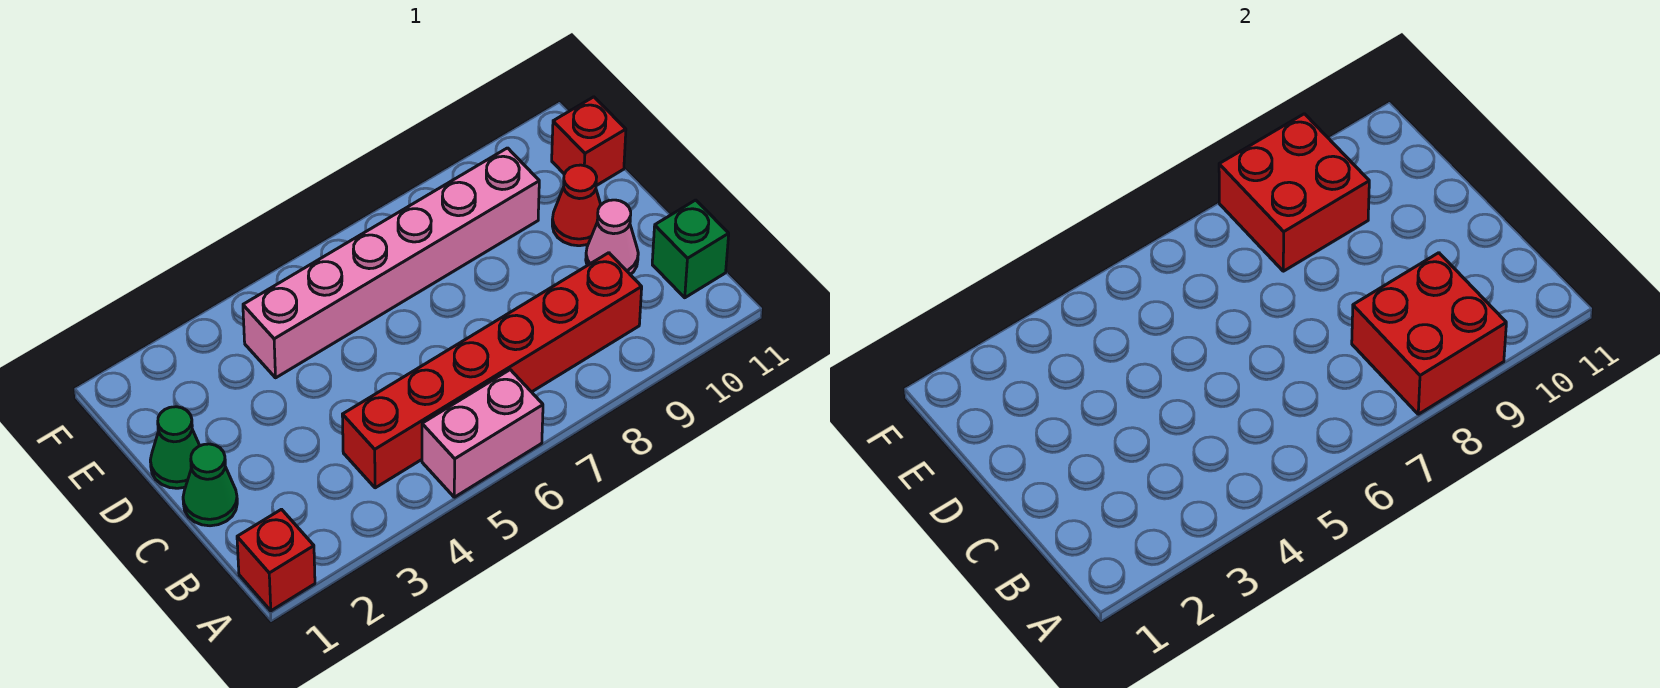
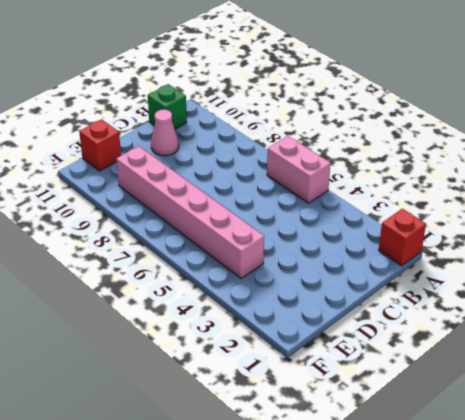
none -> red 1x6 brick [342,253,642,488]
none -> green 1x1 cone [183,444,237,526]
none -> green 1x1 cone [150,407,200,488]

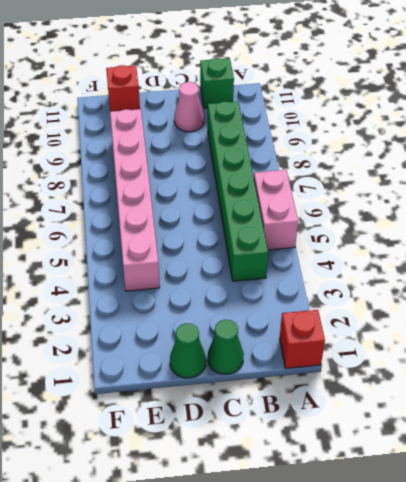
green 1x6 brick [208,101,268,281] -> red 1x6 brick [342,253,642,488]
none -> red 1x1 cone [552,165,601,246]
none -> red 2x2 brick [1352,253,1506,414]
none -> red 2x2 brick [1219,114,1369,271]

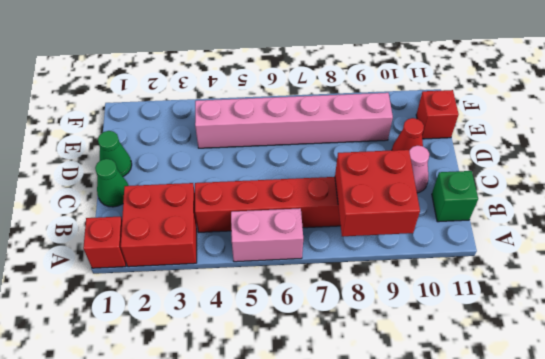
red 2x2 brick [121,183,197,267] -> red 2x2 brick moved to [1219,114,1369,271]

